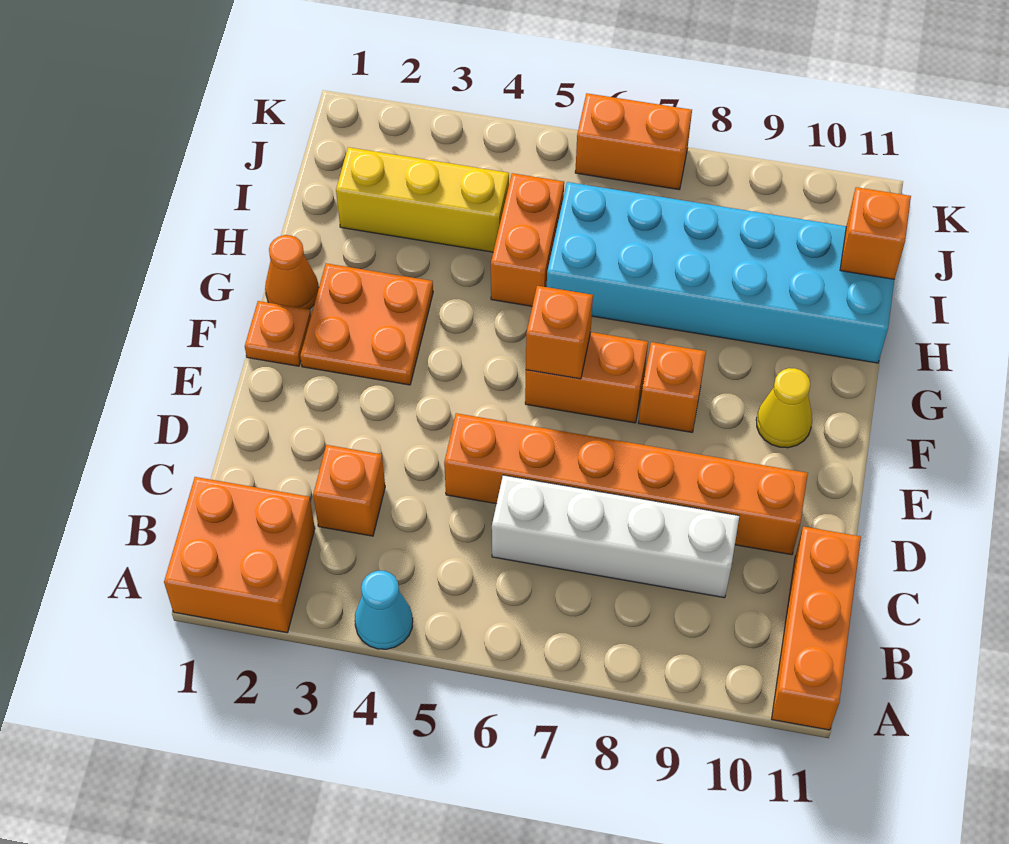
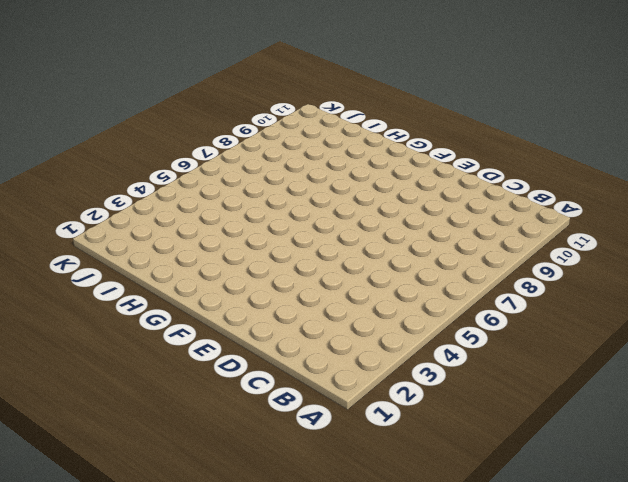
none -> orange 2x2 brick [164,477,315,633]
none -> cyan 1x1 cone [355,571,413,649]
none -> orange 1x3 brick [772,527,861,730]

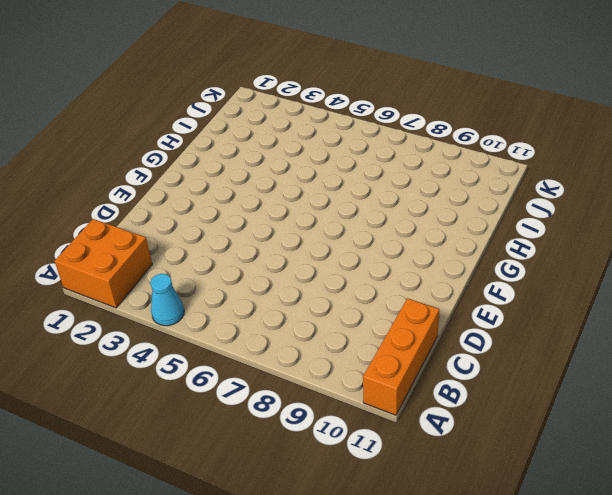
none -> orange 1x1 brick [313,445,385,536]
none -> white 1x4 brick [492,475,739,598]
none -> orange 1x6 brick [444,413,808,555]

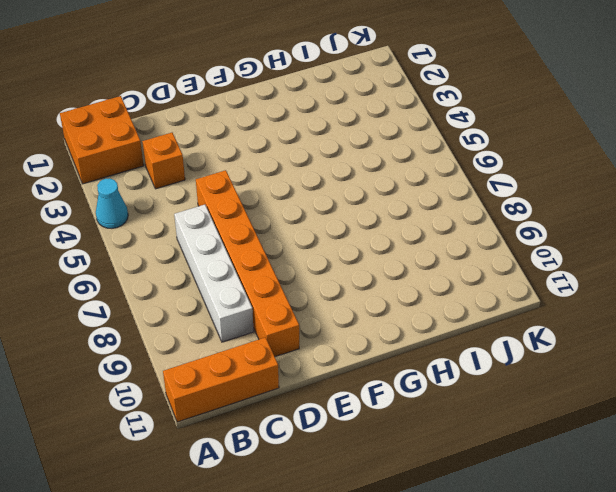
none -> orange 1x1 plate [245,301,311,366]
none -> orange 2x2 plate [300,263,433,385]
none -> orange 1x2 brick [525,332,648,423]

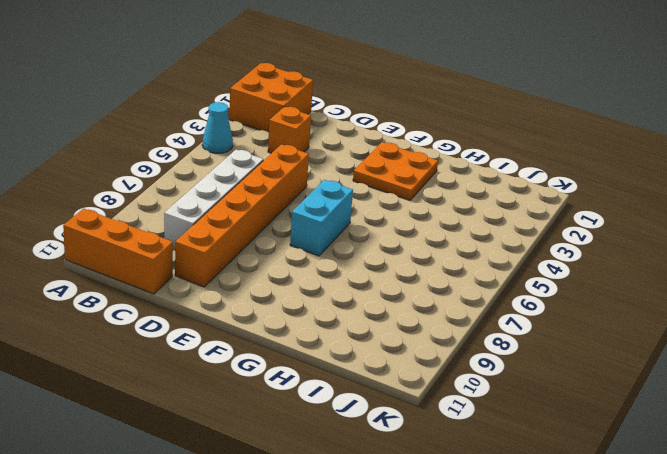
cyan 1x2 brick [290,180,353,256] -> orange 1x2 brick [525,332,648,423]
none -> orange 1x1 plate [245,301,311,366]
none -> orange 1x1 brick [639,342,706,432]
none -> yellow 1x1 cone [756,368,812,448]

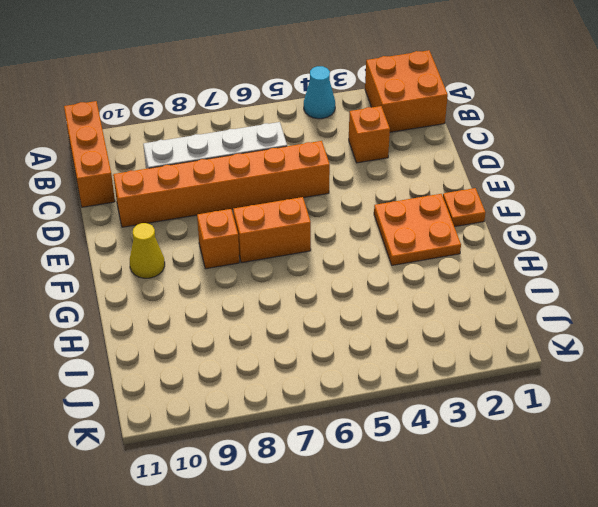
none -> orange 1x1 cone [265,235,319,309]
none -> orange 1x2 brick [491,173,564,306]
none -> cyan 2x6 brick [547,182,894,363]

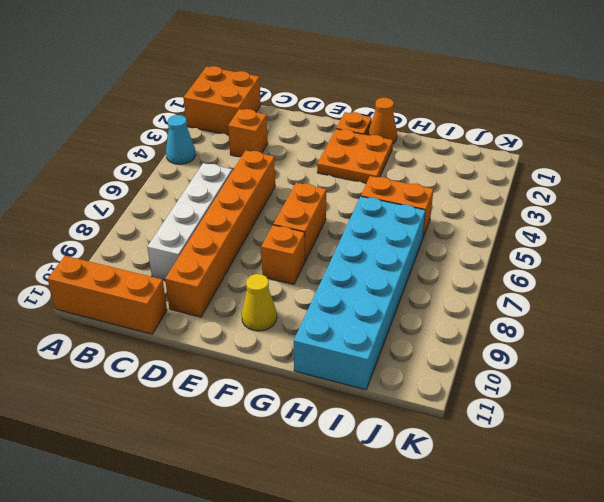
none -> yellow 1x3 brick [336,147,509,252]
none -> orange 1x2 brick [575,93,692,190]
none -> orange 1x1 brick [526,286,593,379]

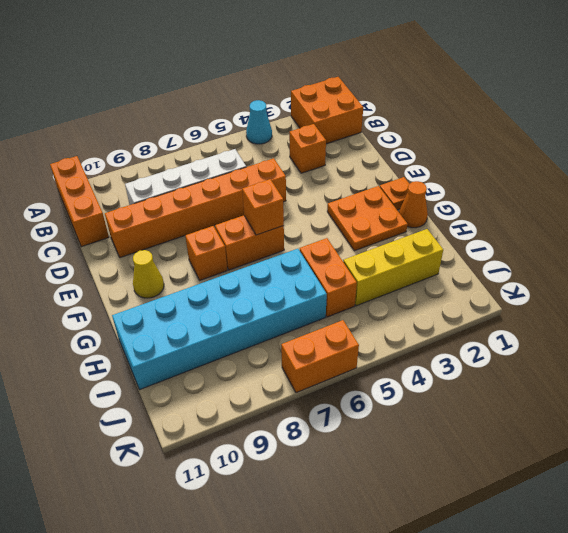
none -> orange 1x1 brick [840,187,911,279]

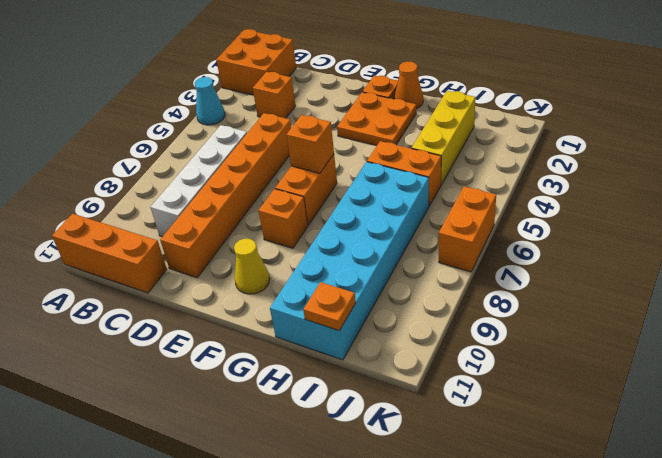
orange 1x1 plate [303,282,356,330] -> orange 1x1 brick [840,187,911,279]

